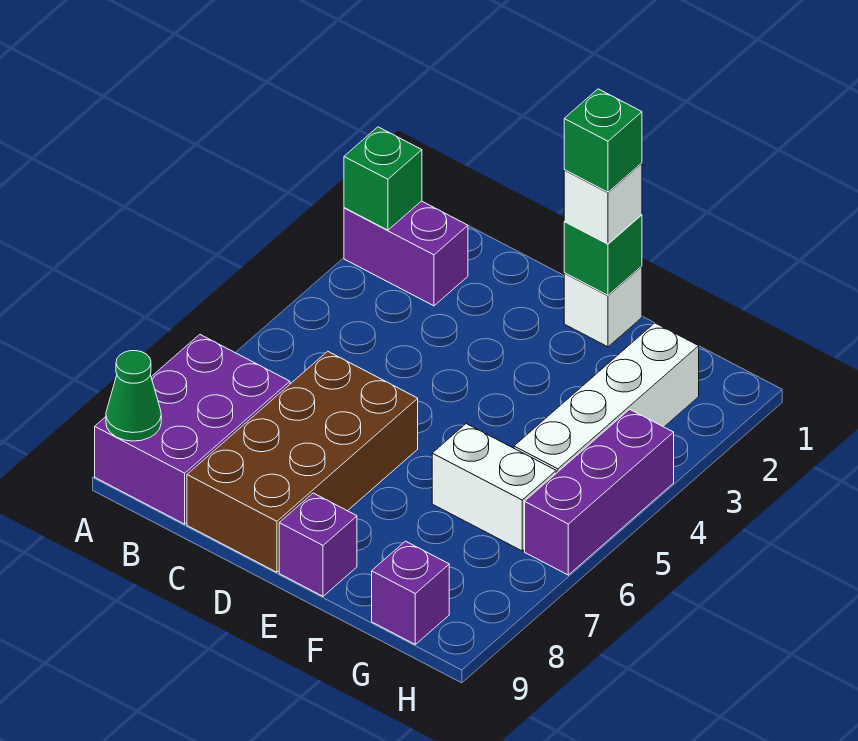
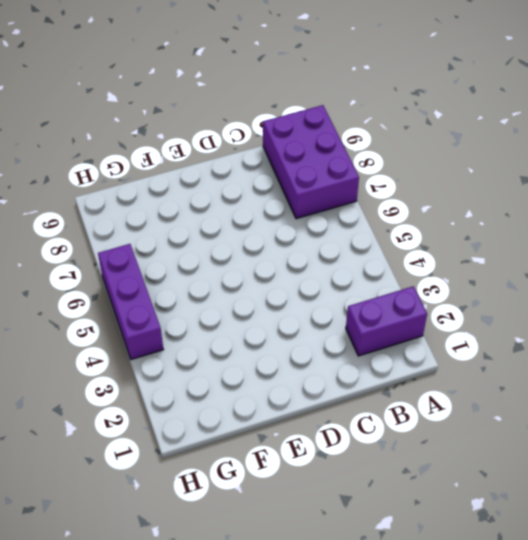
none -> brown 2x4 brick [187,351,418,572]
none -> white 1x1 brick [564,266,642,347]
none -> purple 1x1 brick [279,493,357,596]

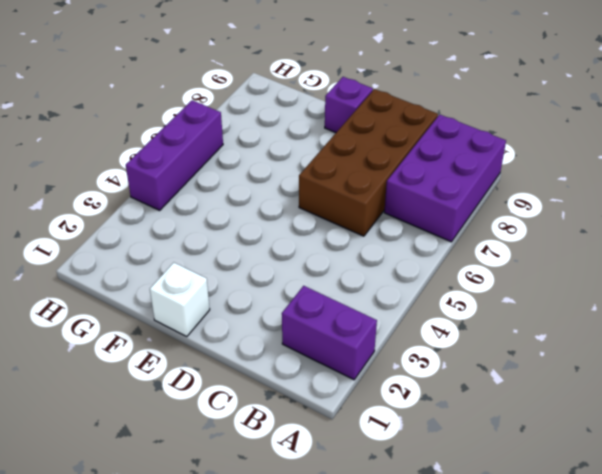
none -> white 1x2 brick [432,424,556,551]
none -> white 1x4 brick [514,323,699,473]
none -> purple 1x1 brick [372,541,449,644]

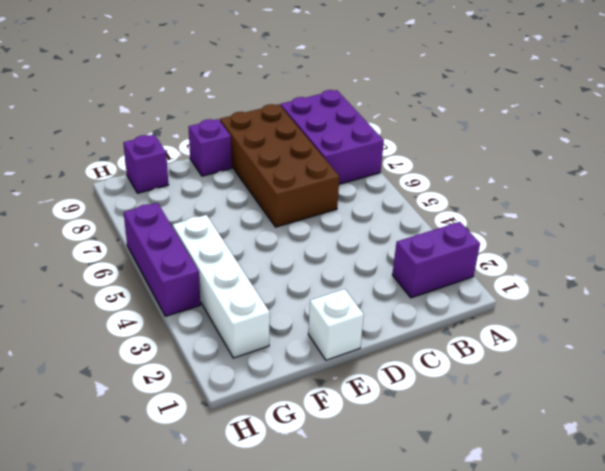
none -> white 1x2 brick [432,424,556,551]
none -> green 1x1 brick [344,127,422,230]
none -> green 1x1 cone [106,351,161,441]

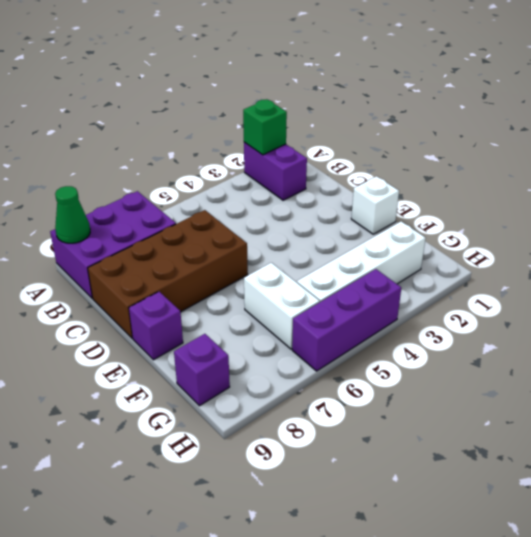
none -> green 1x1 brick [564,215,642,295]
none -> white 1x1 brick [564,163,642,244]
none -> green 1x1 brick [564,89,642,192]

